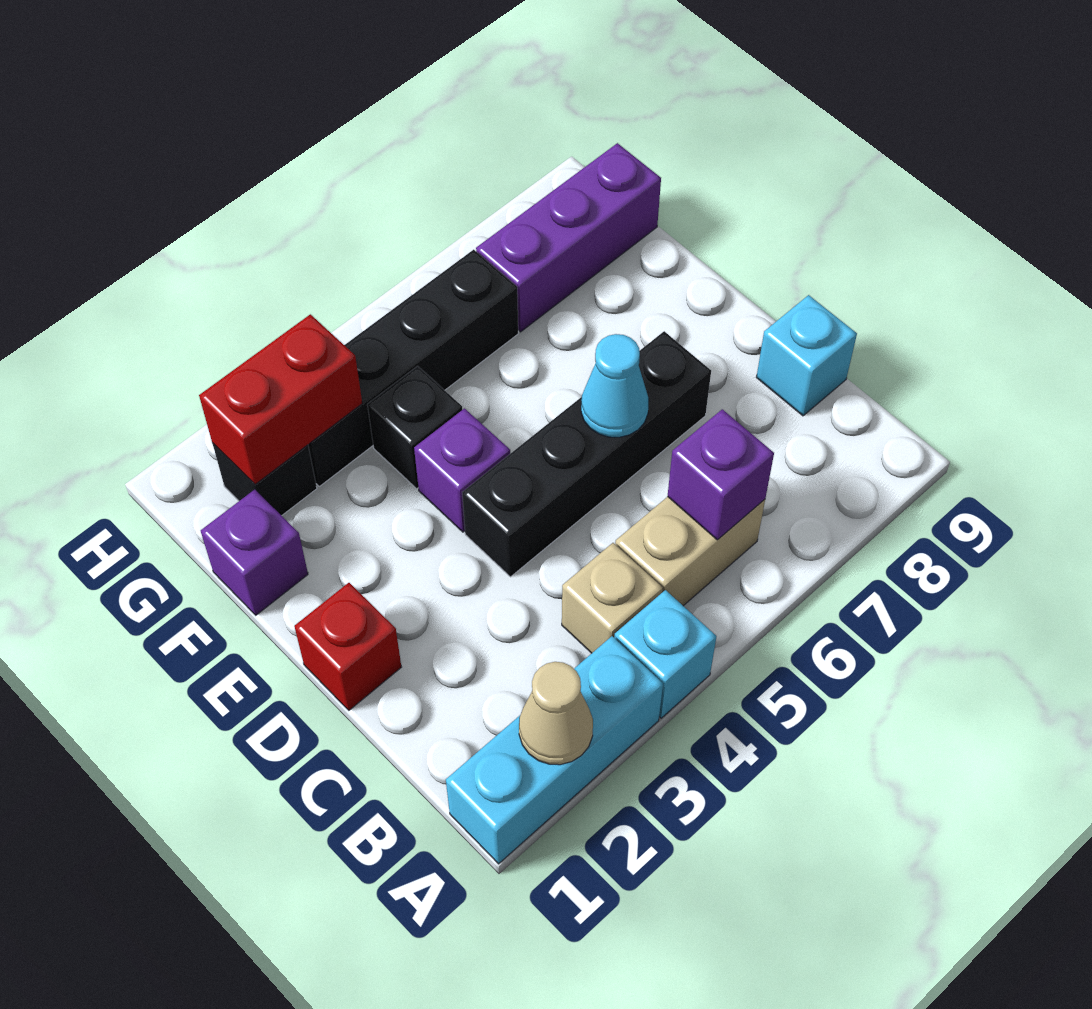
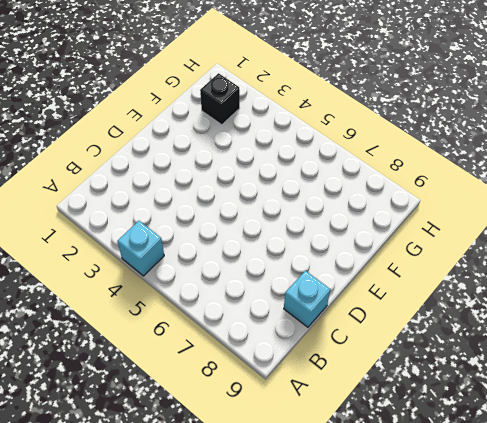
none -> cyan 1x3 brick [446,636,663,864]
none -> tan 1x1 brick [562,543,663,653]
none -> tan 1x2 brick [615,497,765,606]

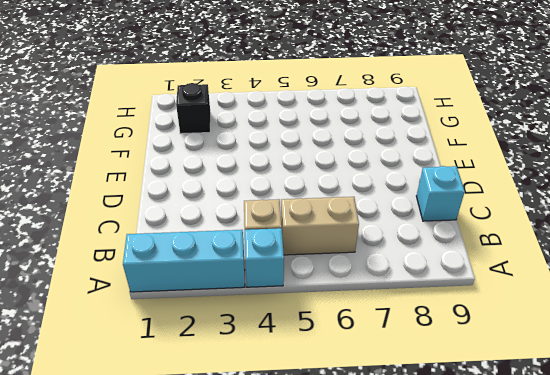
none -> red 1x1 brick [294,583,401,710]
none -> black 1x4 brick [462,331,711,577]
none -> purple 1x1 brick [414,409,510,532]

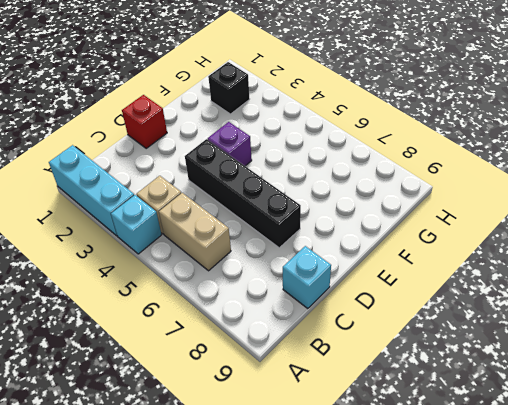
none -> purple 1x1 brick [201,490,308,615]
none -> black 1x1 brick [367,366,462,489]
none -> black 1x4 brick [308,250,518,486]

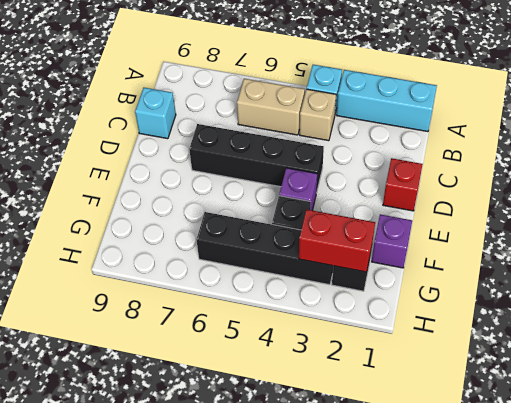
none -> purple 1x3 brick [476,143,661,332]
none -> tan 1x1 cone [519,662,593,765]
none -> purple 1x1 brick [668,409,774,540]

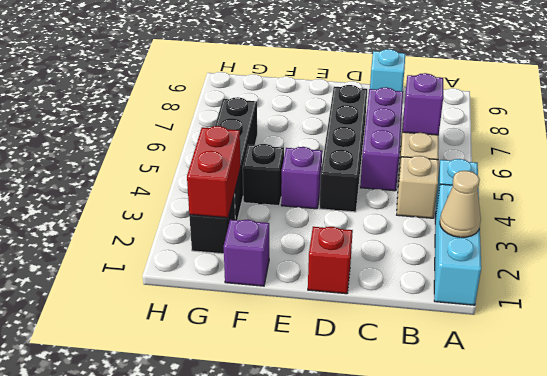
purple 1x3 brick [360,87,403,191] -> purple 1x3 brick moved to [476,143,661,332]
none -> cyan 1x1 cone [581,334,648,437]

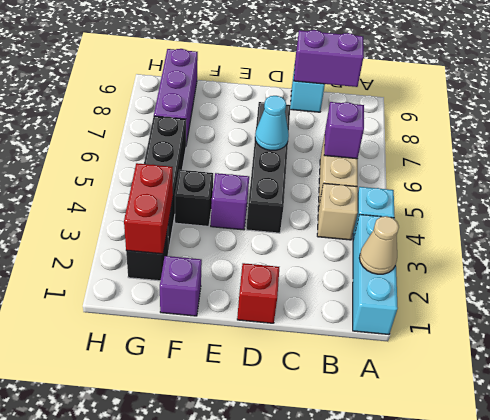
purple 1x2 brick [294,30,364,87] -> none

